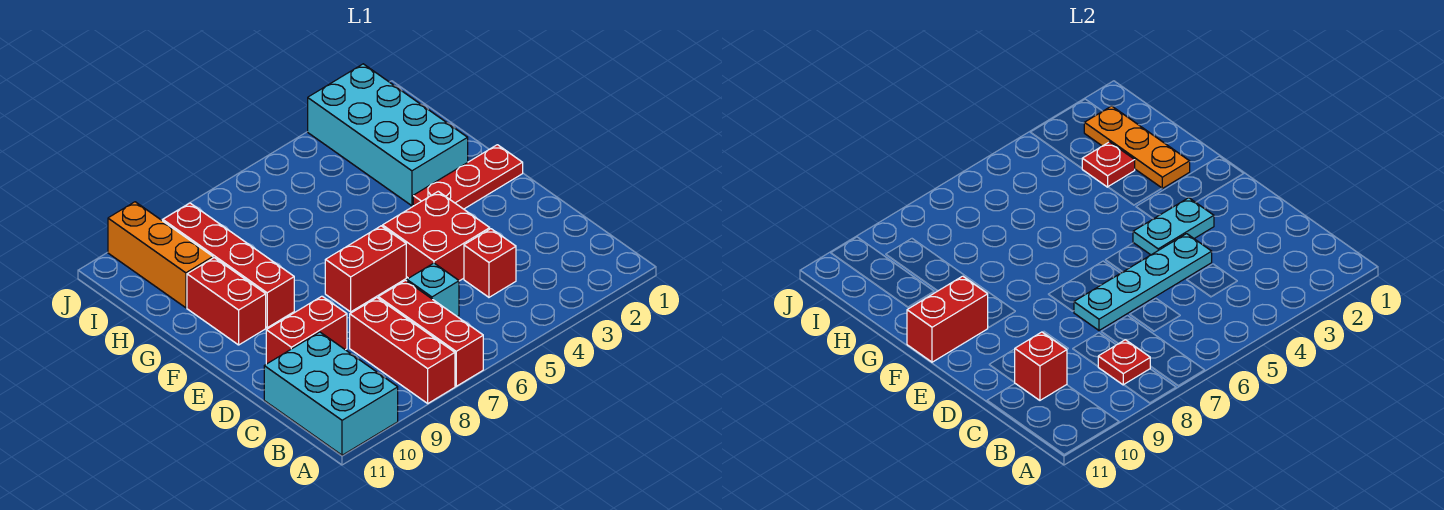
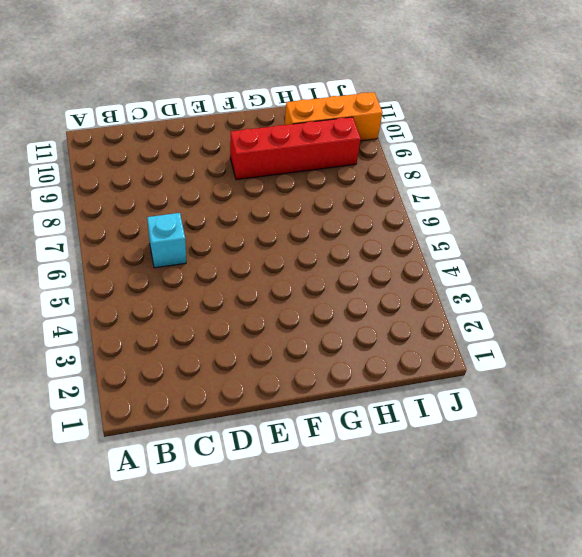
none -> red 1x3 brick [378,280,483,386]
none -> red 1x3 brick [350,298,455,403]
none -> cyan 2x3 brick [264,332,398,455]

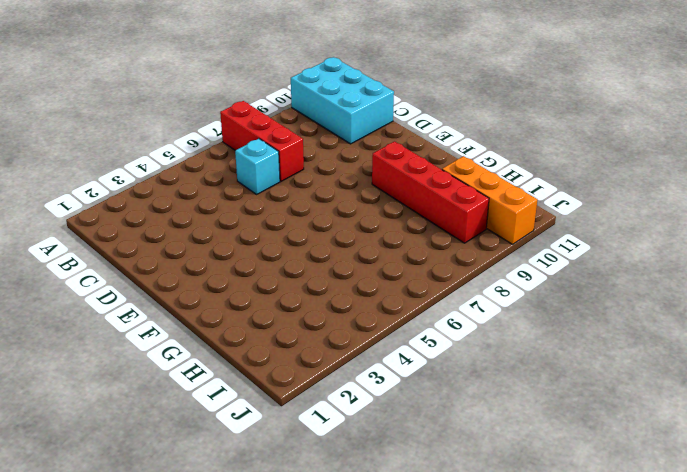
none -> red 1x3 brick [350,298,455,403]
none -> red 1x1 brick [464,229,516,297]
none -> red 2x2 brick [383,191,490,281]

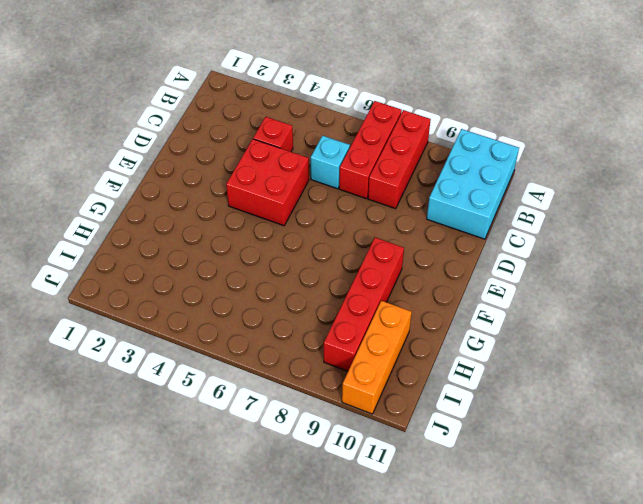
none -> red 1x2 brick [266,296,347,364]
none -> red 1x2 brick [325,226,406,312]
none -> red 1x3 plate [413,145,523,209]

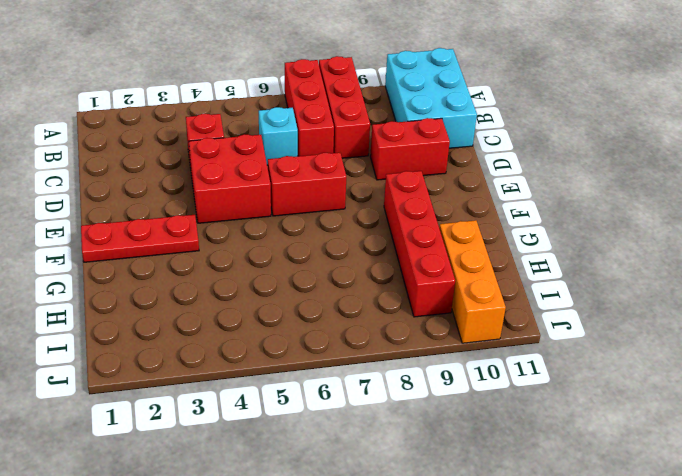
none -> red 1x2 brick [187,258,266,345]
none -> cyan 2x4 brick [308,64,468,206]
none -> red 1x1 plate [1098,340,1150,385]

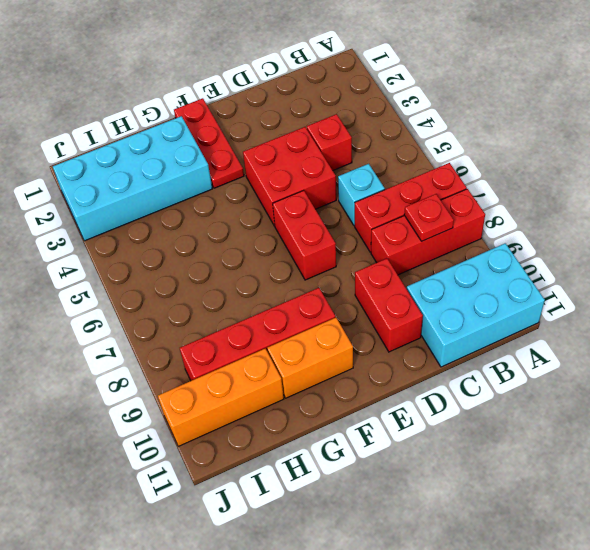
orange 1x2 brick [267,317,353,398] -> red 1x2 brick [187,258,266,345]
none -> red 1x1 brick [1015,332,1067,400]
none -> cyan 1x4 plate [1074,234,1212,330]
none -> cyan 1x2 plate [1133,198,1214,255]

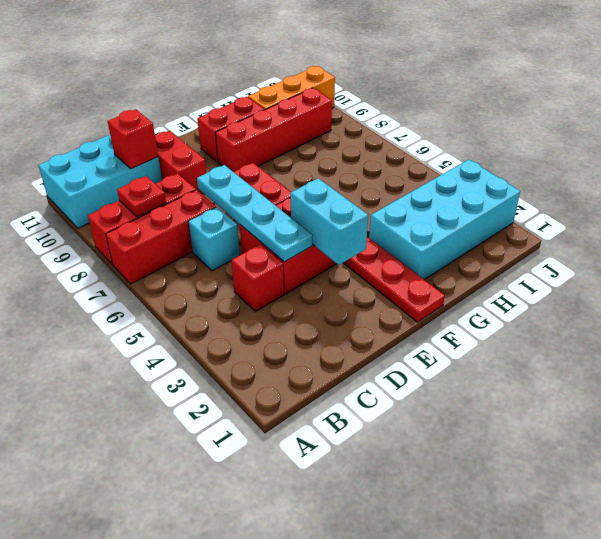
cyan 1x2 brick [290,178,368,265] -> cyan 1x2 plate [1133,198,1214,255]
none -> red 1x2 brick [907,276,988,362]
none -> orange 1x3 plate [1084,106,1190,188]
none -> red 1x1 plate [1082,142,1135,187]

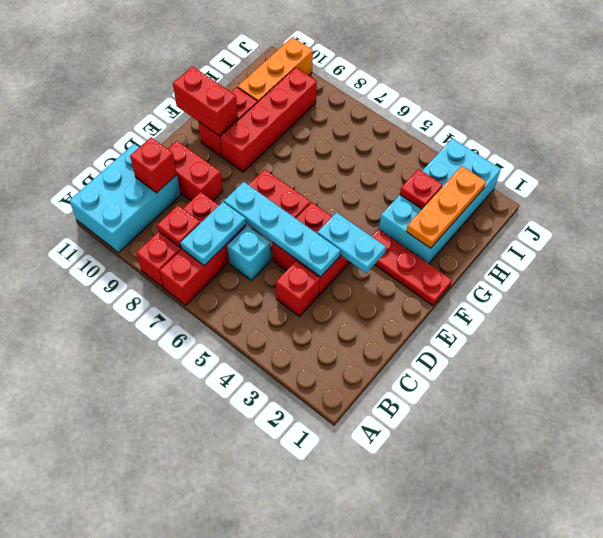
cyan 1x2 plate [181,202,246,266] -> none

